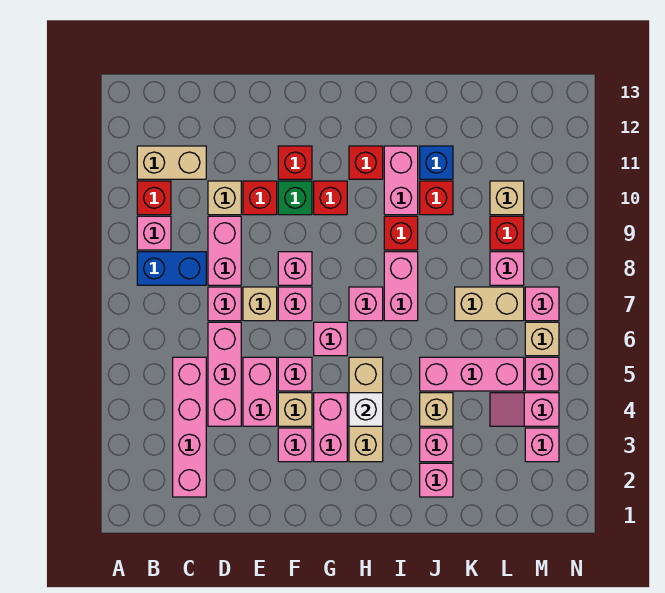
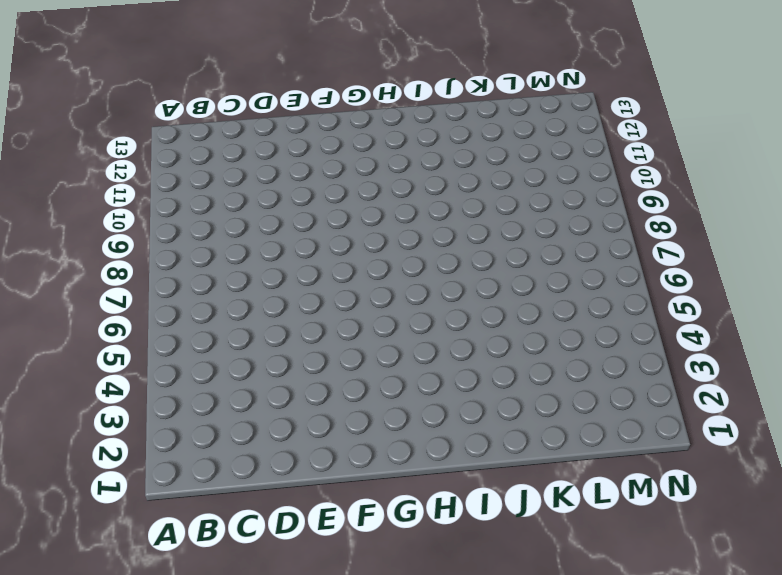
none -> blue 1x2 brick [137,252,206,285]
none -> pink 1x1 brick [137,216,171,250]
none -> red 1x1 brick [137,181,171,215]
none -> tan 1x2 brick [137,146,206,179]

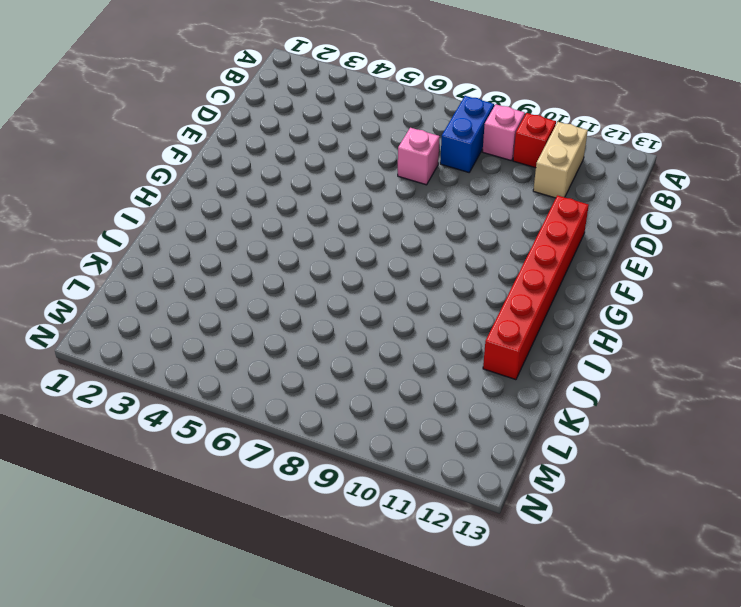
red 1x6 brick [483,195,589,380] -> none
none -> pink 1x4 brick [173,357,206,497]
none -> pink 1x3 brick [208,322,241,426]
none -> pink 1x2 brick [208,216,241,285]
none -> tan 1x1 brick [208,181,241,215]

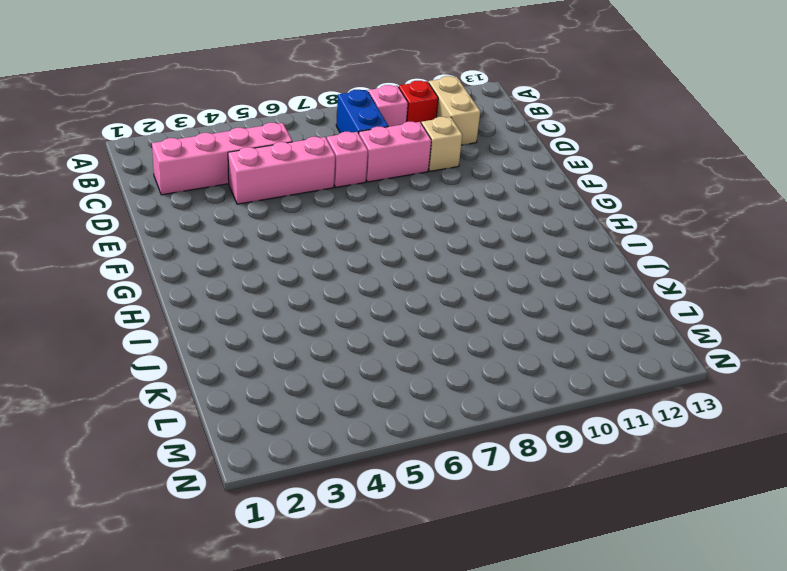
none -> pink 1x2 brick [243,357,277,426]
none -> tan 1x1 brick [243,287,277,321]
none -> red 1x1 brick [243,181,277,215]
none -> pink 1x1 brick [278,428,312,462]

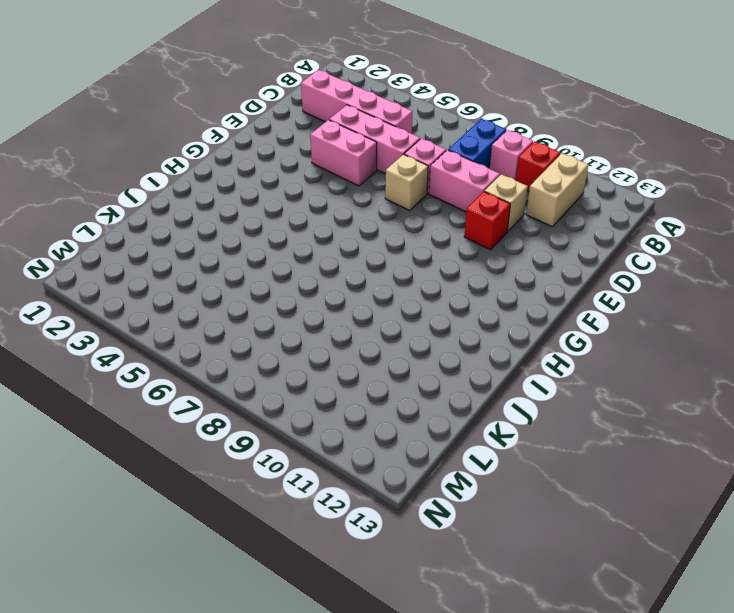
none -> pink 1x1 brick [278,428,312,462]
none -> tan 1x1 brick [278,393,312,426]
none -> pink 1x1 brick [278,357,312,391]
none -> pink 1x1 brick [278,287,312,321]

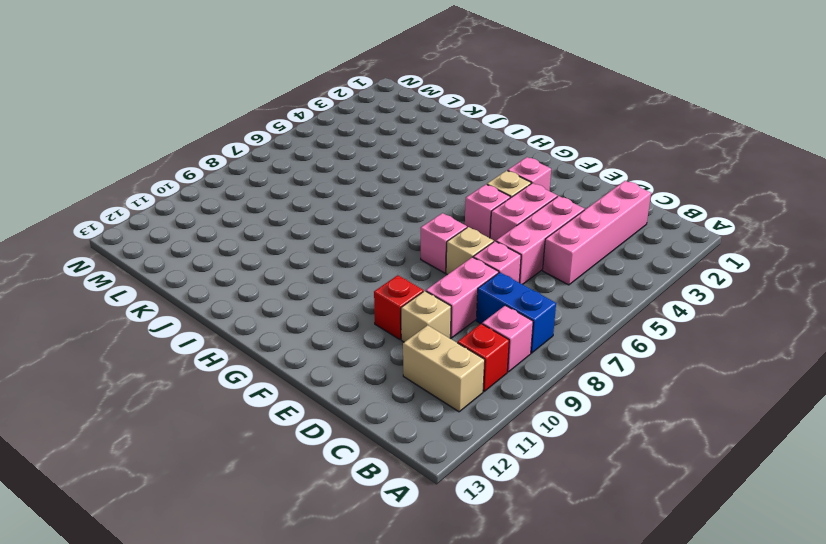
none -> pink 1x1 brick [278,252,312,285]
none -> green 1x1 brick [278,181,312,215]
none -> red 1x1 brick [278,146,312,179]
none -> pink 1x2 brick [314,393,347,462]

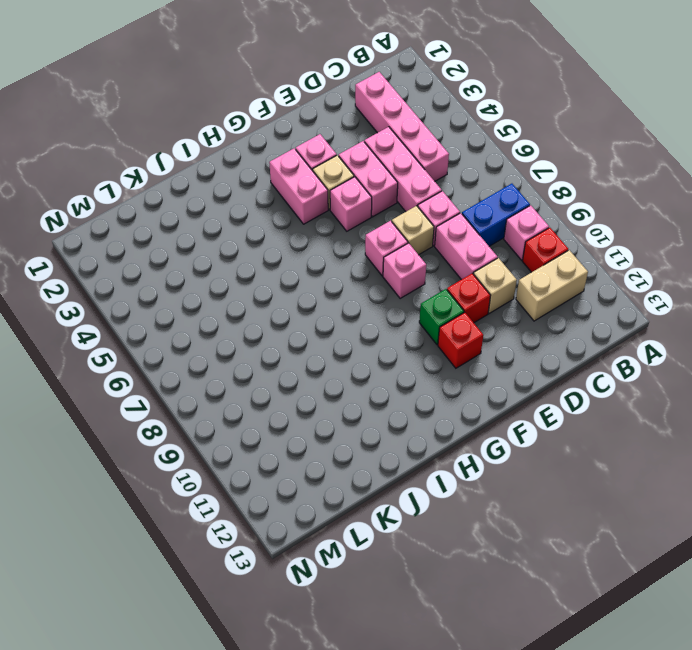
none -> pink 1x1 brick [314,322,347,356]
none -> red 1x1 brick [314,181,347,215]
none -> tan 1x3 brick [349,357,383,462]
none -> pink 1x1 brick [349,287,383,321]

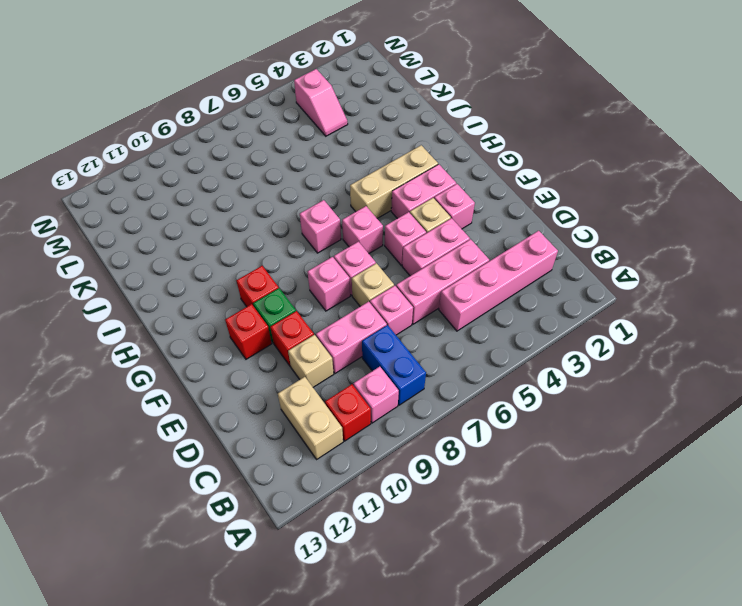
none -> red 1x1 brick [349,146,383,179]
none -> pink 1x2 brick [384,252,418,321]
none -> red 1x1 brick [384,216,418,250]
none -> pink 1x2 brick [384,146,418,215]

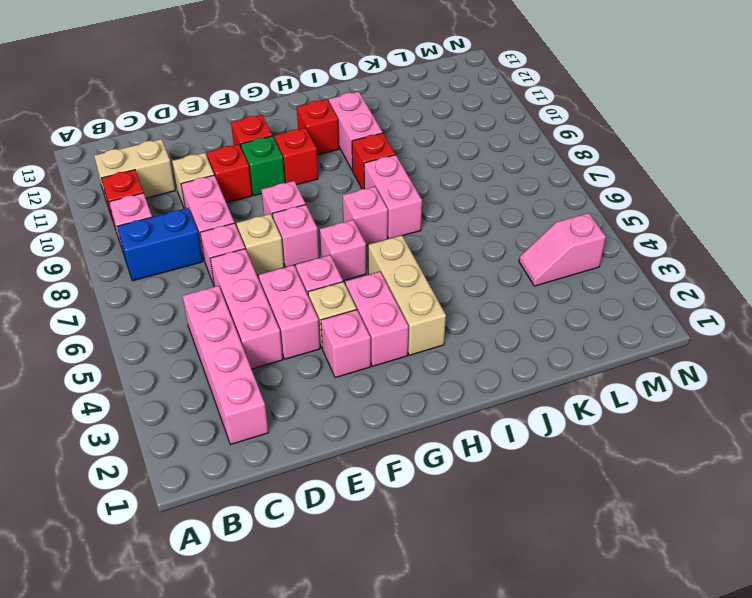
none -> pink 1x1 brick [420,463,453,497]
none -> pink 1x1 brick [420,428,453,462]
none -> tan 1x1 brick [420,393,453,426]
none -> pink 1x3 brick [420,357,524,391]

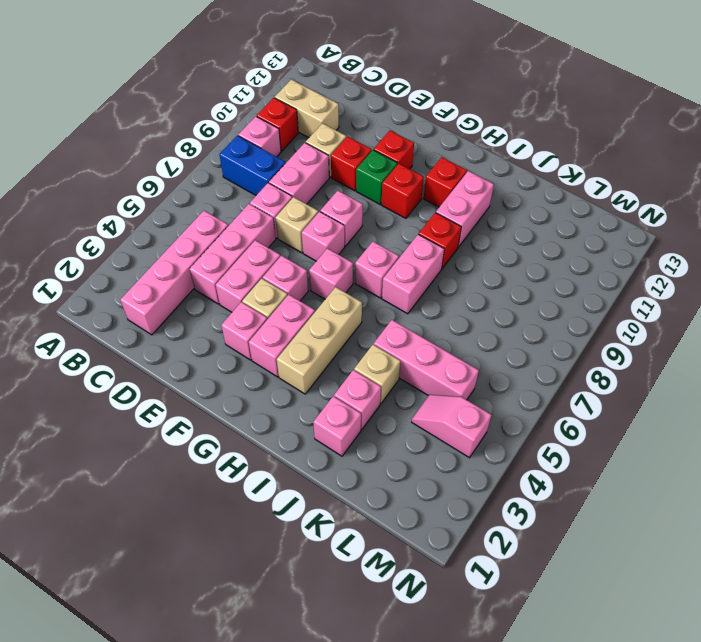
none -> red 1x1 brick [420,181,453,215]
none -> blue 1x1 brick [420,146,453,179]
none -> tan 1x2 brick [455,287,524,321]
none -> pink 1x1 brick [490,252,524,285]

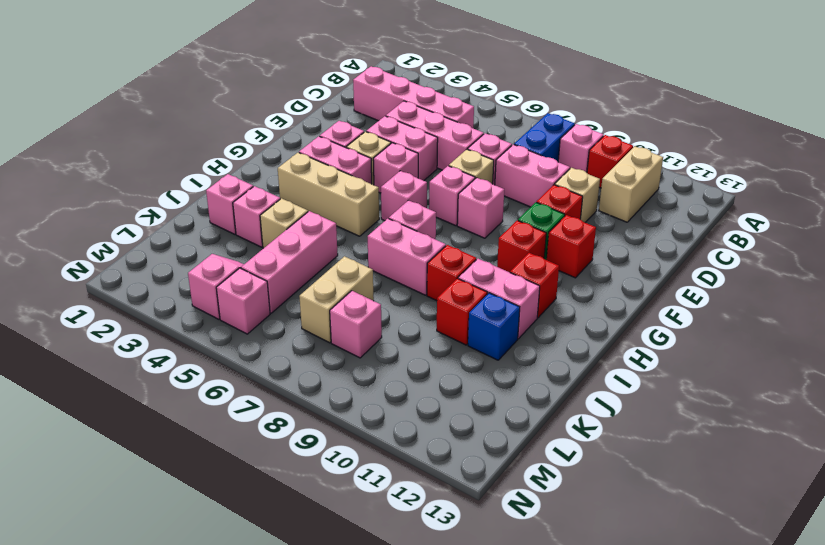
none -> red 1x1 brick [490,216,524,250]
none -> tan 1x1 brick [490,181,524,215]
none -> pink 1x1 brick [525,428,559,462]
none -> tan 1x1 brick [525,322,559,356]

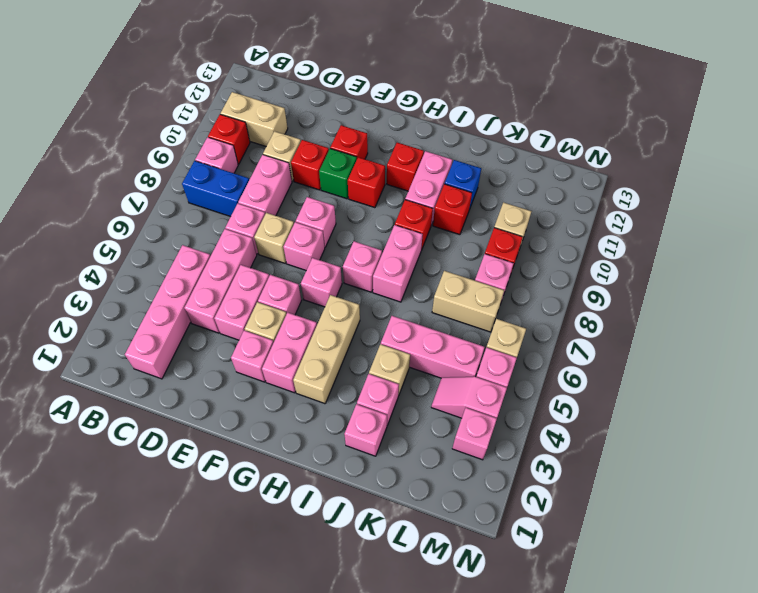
none -> pink 1x1 brick [525,287,559,321]
none -> white 1x1 brick [349,393,383,426]

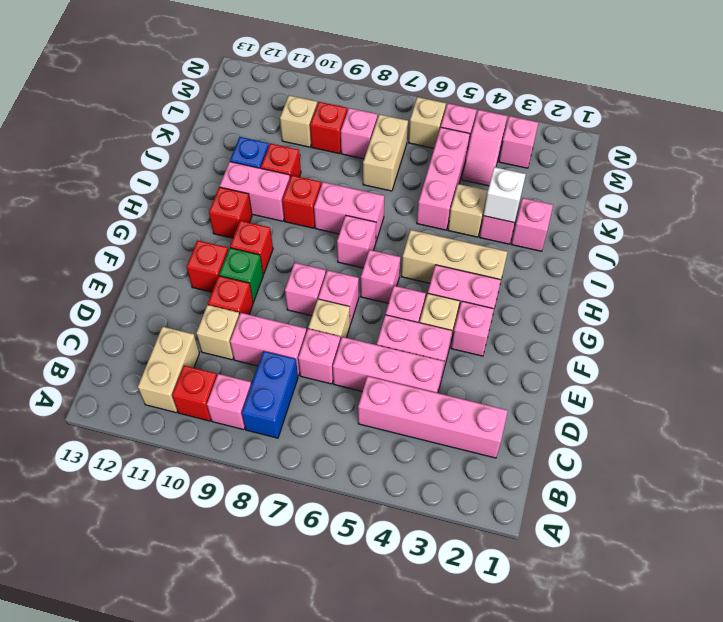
white 1x1 brick [483,167,526,223] -> white 1x1 brick moved to [349,393,383,426]
none -> pink 1x1 brick [525,287,559,321]

